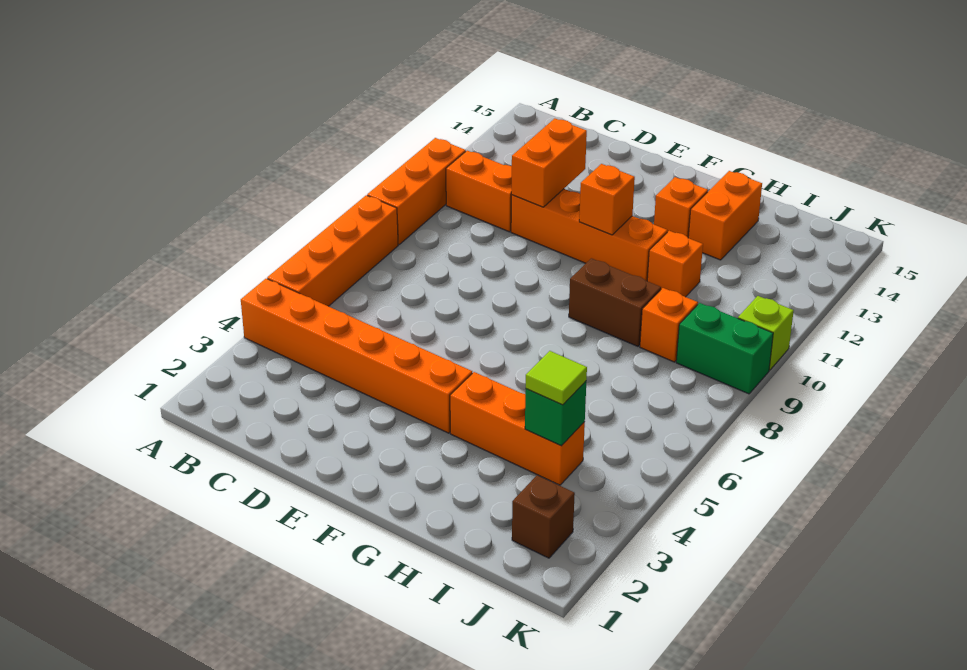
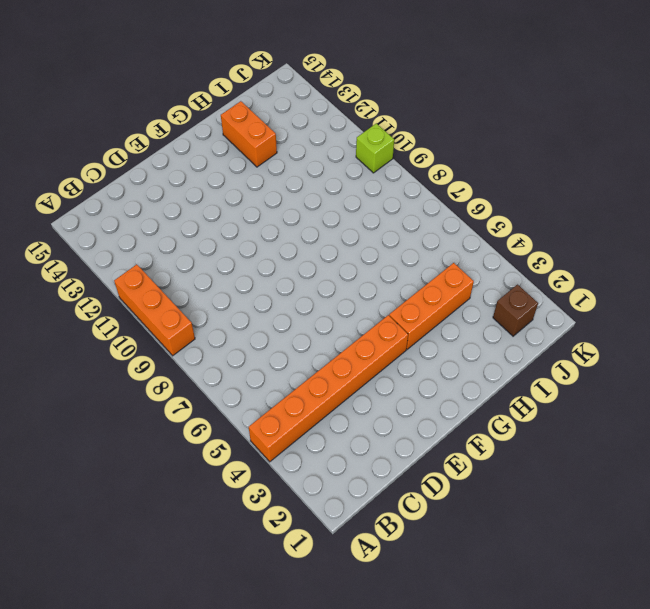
none -> orange 1x4 brick [267,195,398,306]
none -> orange 1x2 brick [446,151,512,232]
none -> orange 1x4 brick [511,189,667,281]

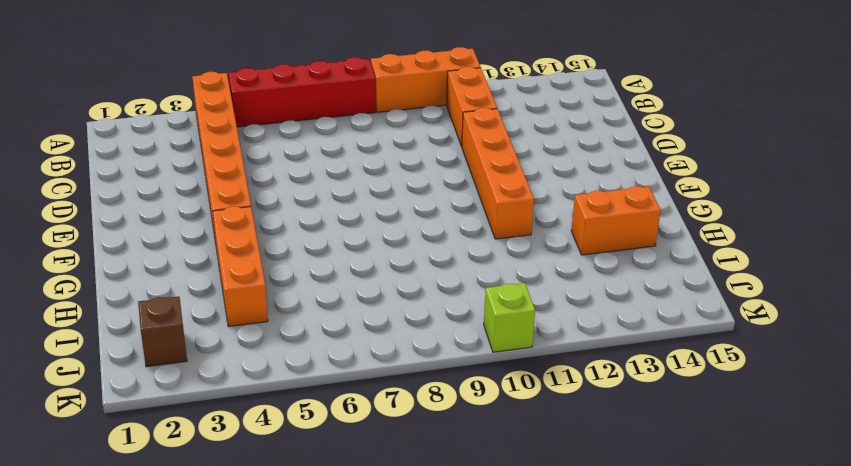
red 1x4 brick [229,57,375,127] -> orange 1x4 brick [267,195,398,306]
none -> brown 1x2 brick [569,258,661,346]
none -> orange 1x1 brick [654,177,708,237]
none -> orange 1x1 brick [647,231,703,297]

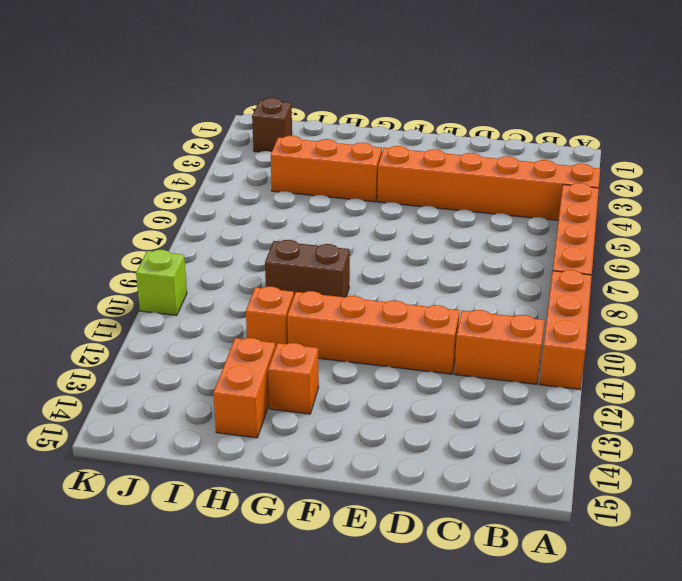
none -> orange 1x1 brick [640,288,698,362]
none -> green 1x2 brick [676,303,773,394]
none -> orange 1x2 brick [511,118,587,207]

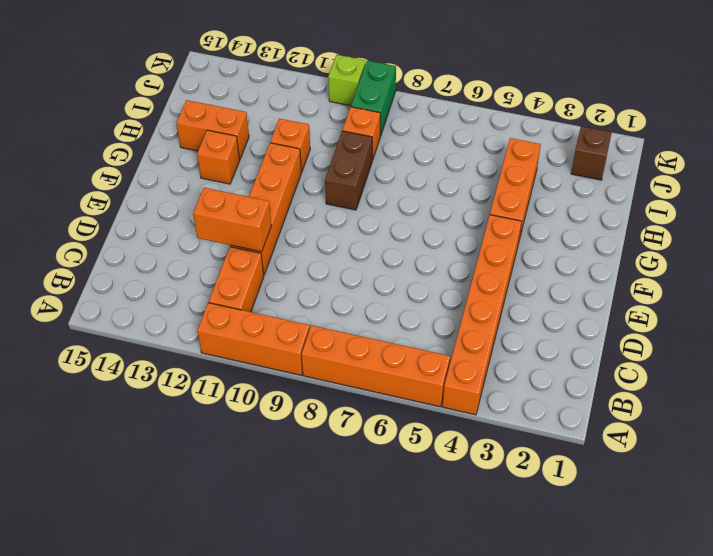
none -> orange 1x1 brick [579,164,635,235]
none -> green 1x1 brick [525,381,586,446]
none -> lime 1x1 tile [526,351,587,405]

